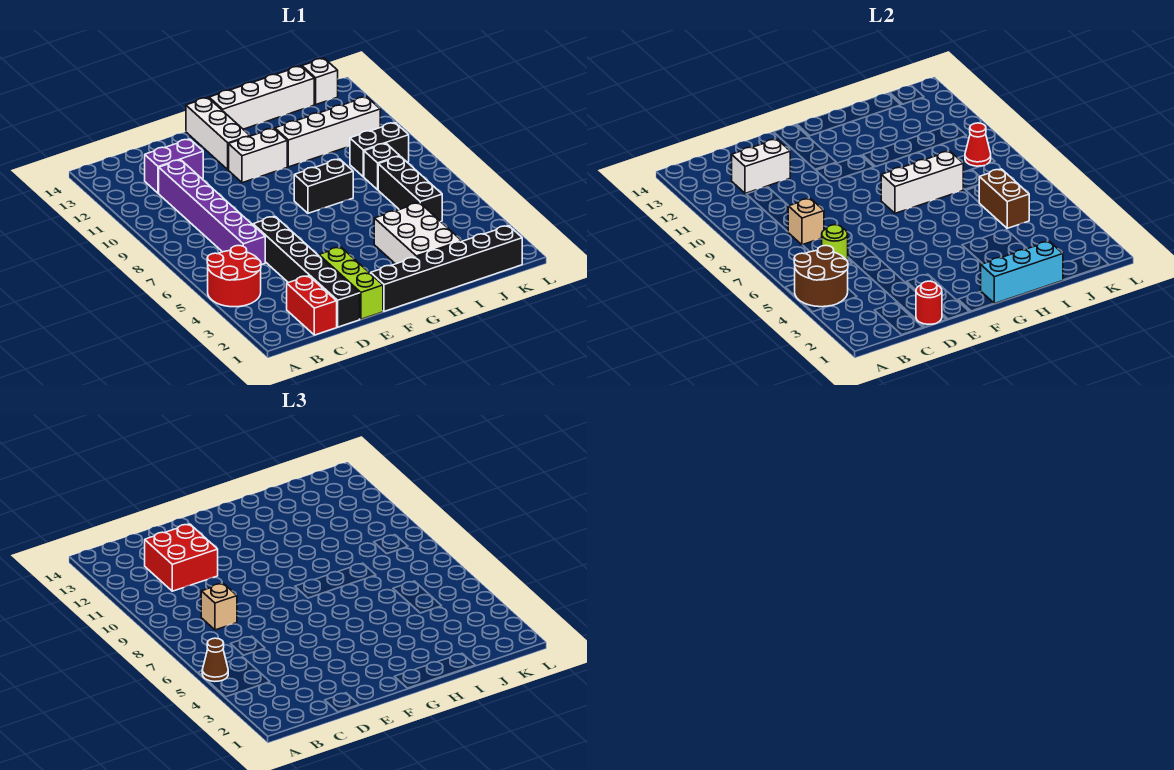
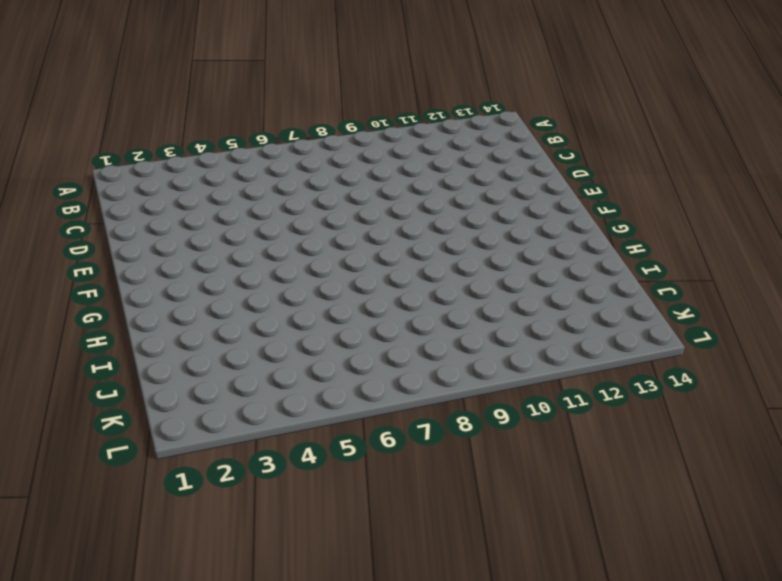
none -> red 2x2 round brick [207,245,261,307]
none -> red 1x2 brick [287,276,337,335]
none -> purple 1x6 brick [159,160,265,265]

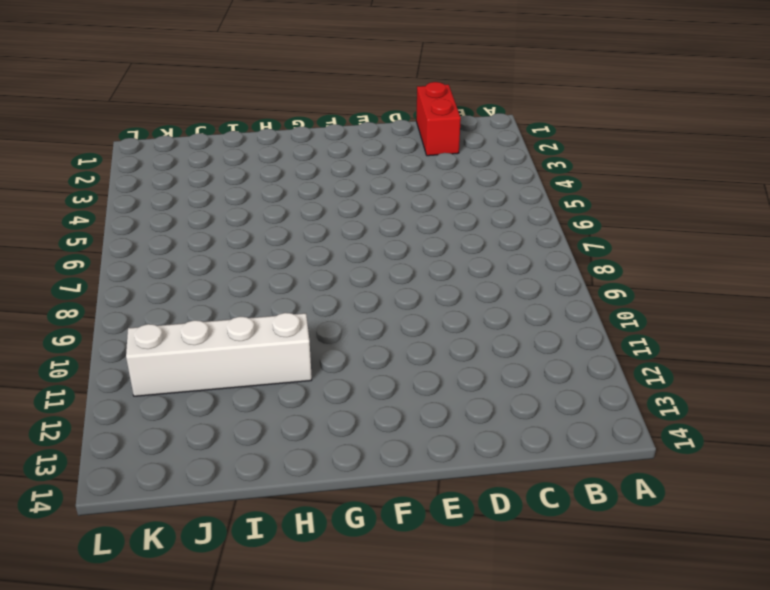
none -> red 2x2 round brick [207,245,261,307]
none -> purple 1x6 brick [159,160,265,265]
none -> purple 1x2 brick [145,139,203,193]

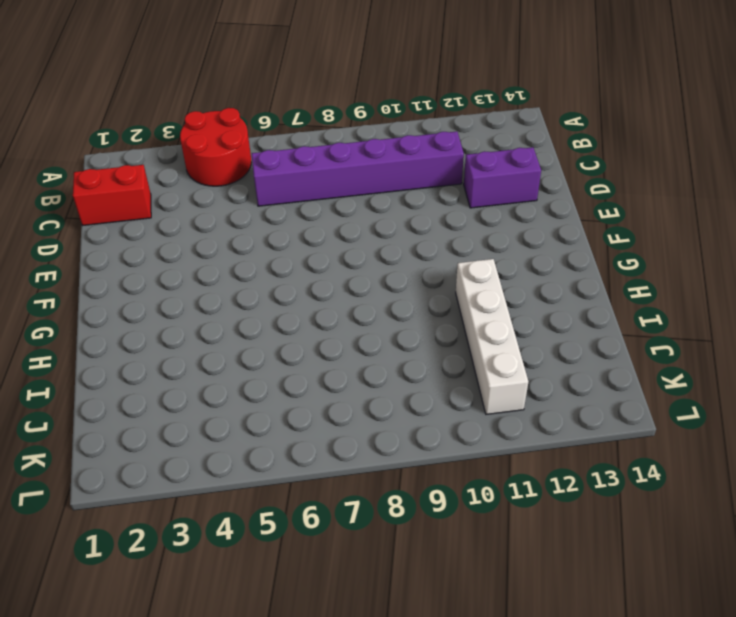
purple 1x2 brick [464,147,541,208] -> purple 1x2 brick turned to [145,139,203,193]
none -> black 1x6 brick [253,217,360,327]
none -> lime 1x3 brick [319,247,383,319]
none -> black 1x6 brick [371,226,522,311]

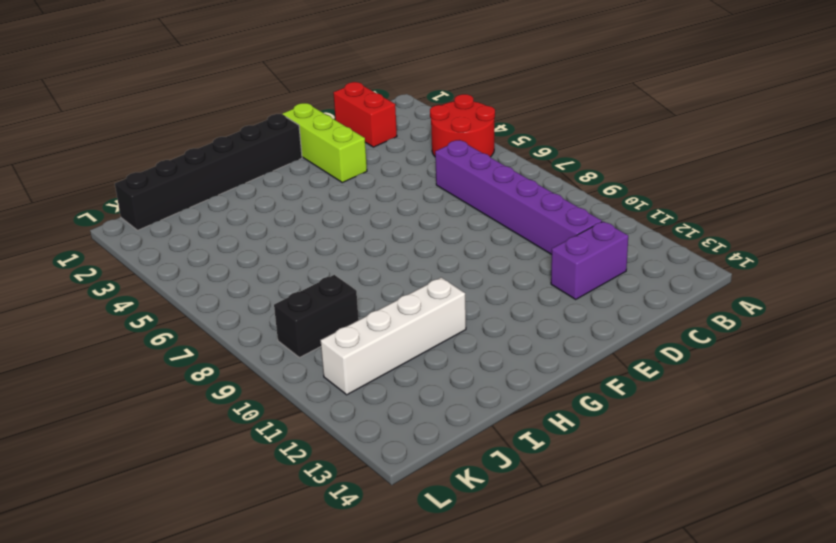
none -> black 1x6 brick [253,217,360,327]
none -> white 1x2 brick [229,128,287,183]
none -> white 1x3 brick [186,98,250,170]

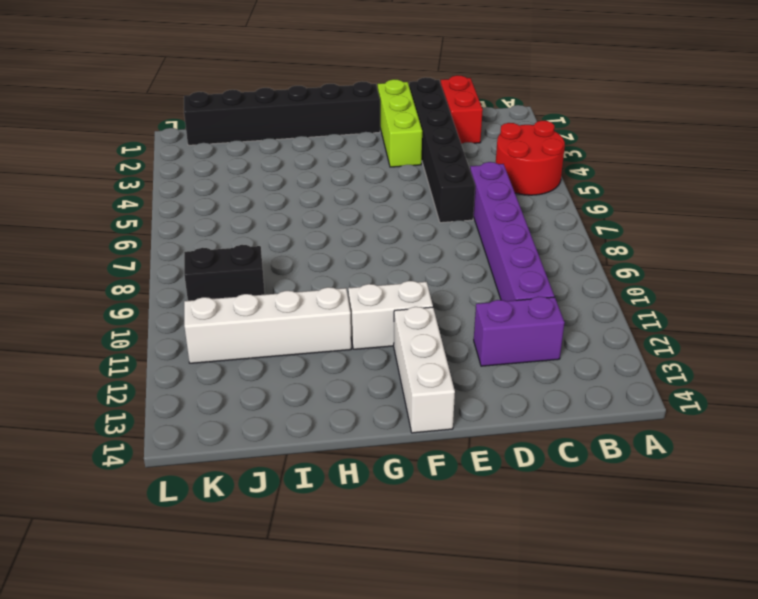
none -> black 1x2 brick [294,159,353,213]
none -> white 1x4 brick [209,66,314,129]
none -> white 2x3 brick [374,203,462,264]

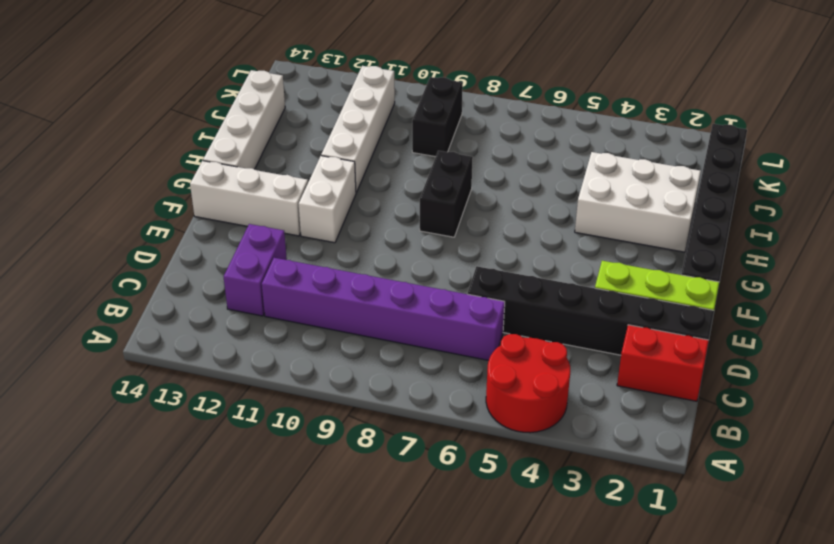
none -> black 1x3 brick [378,156,442,221]
none -> black 1x1 brick [364,143,399,190]
none -> white 1x1 brick [302,58,338,104]

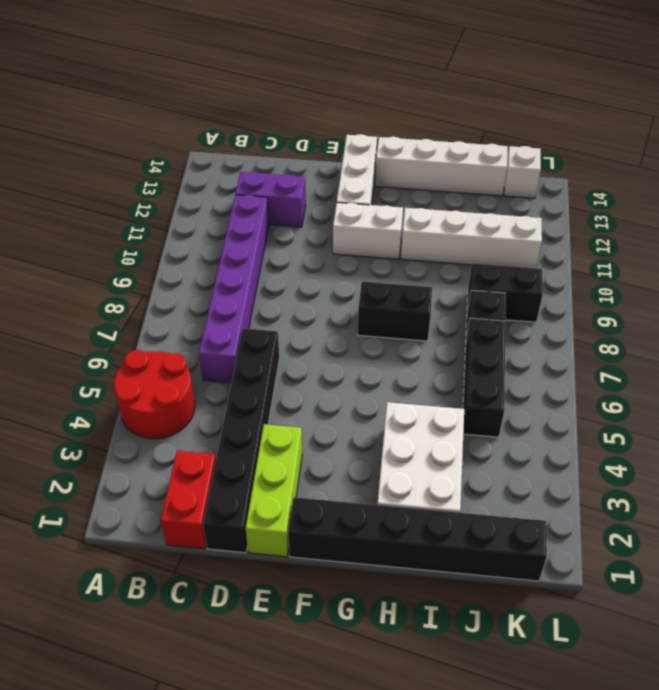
none -> brown 2x2 round brick [794,245,848,307]
none -> lime 1x1 round brick [822,225,848,261]
none -> tan 1x1 brick [788,199,824,245]

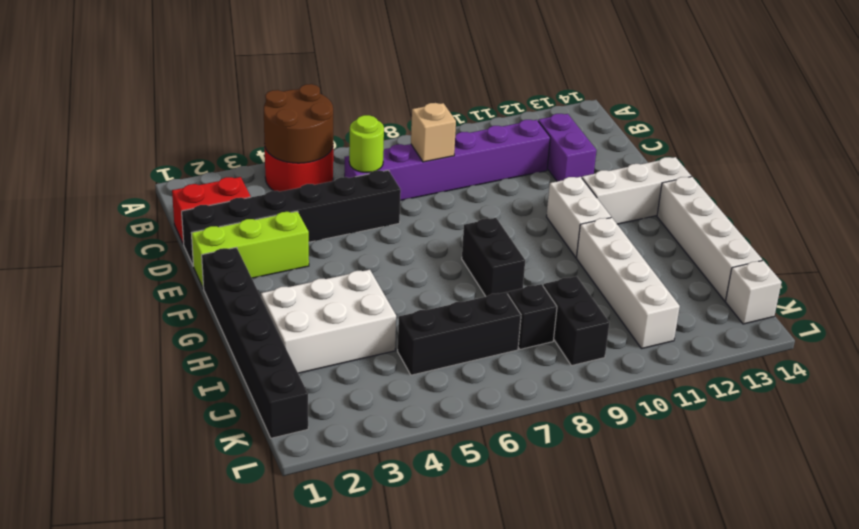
none -> white 1x2 brick [732,139,790,193]
none -> red 1x1 round brick [916,281,942,325]
none -> cyan 1x3 brick [981,241,1063,304]

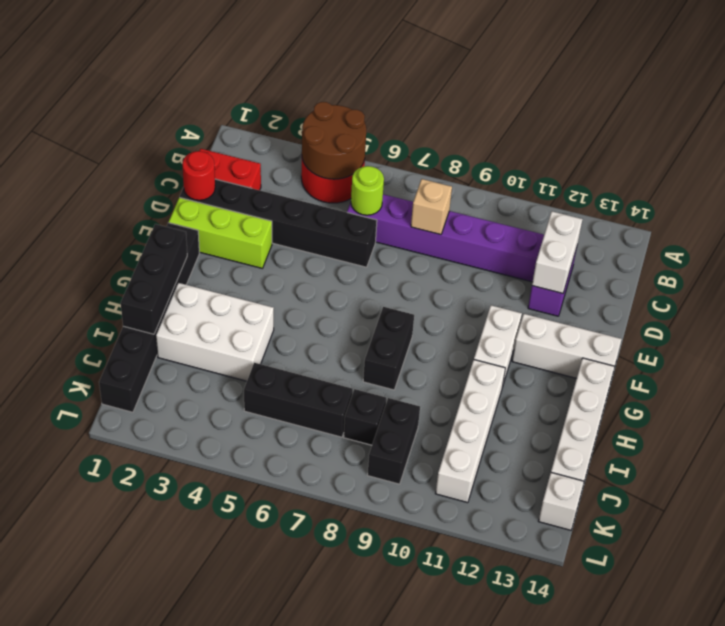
black 1x3 brick [121,224,187,334] -> cyan 1x3 brick [981,241,1063,304]
none -> white 1x3 brick [881,151,963,213]
none -> brown 1x2 brick [979,169,1029,228]
none -> red 1x1 cone [965,123,991,166]

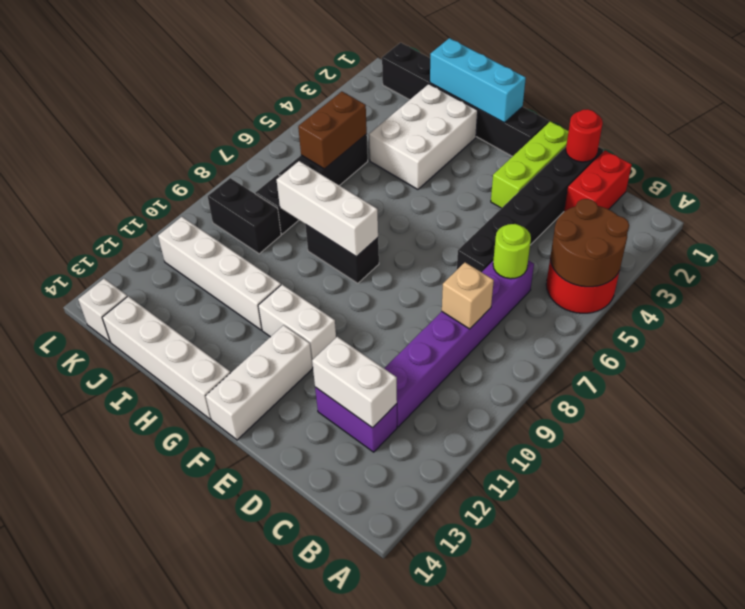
none -> red 1x1 cone [965,123,991,166]
none -> brown 1x1 cone [202,638,228,682]
none -> tan 1x1 brick [201,584,237,630]

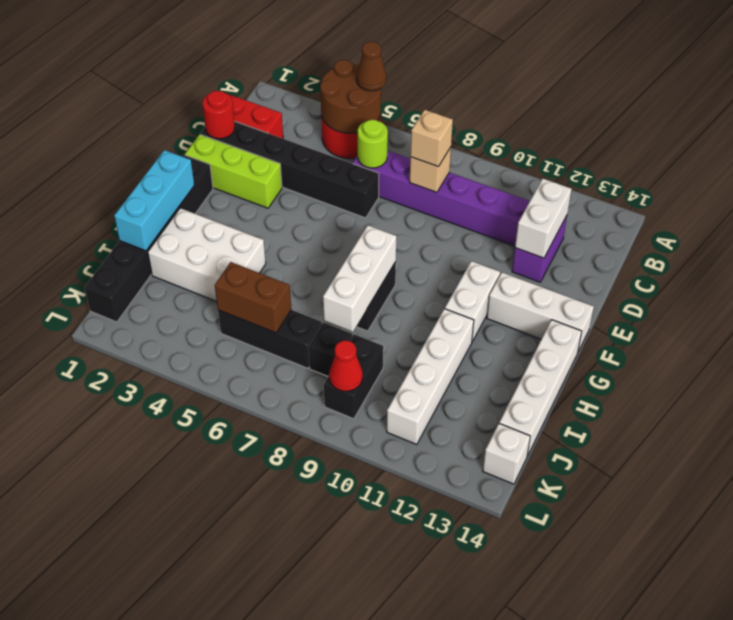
none -> red 2x2 brick [145,524,218,591]

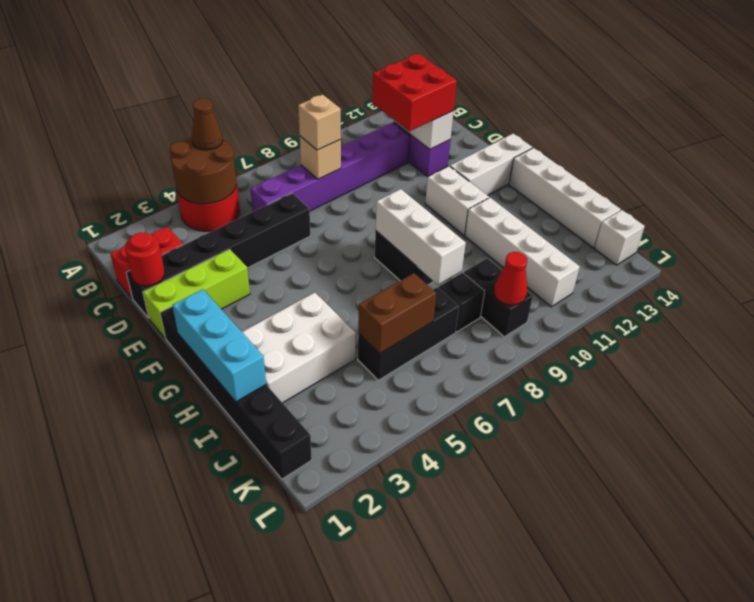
none -> lime 1x1 round brick [822,225,848,261]

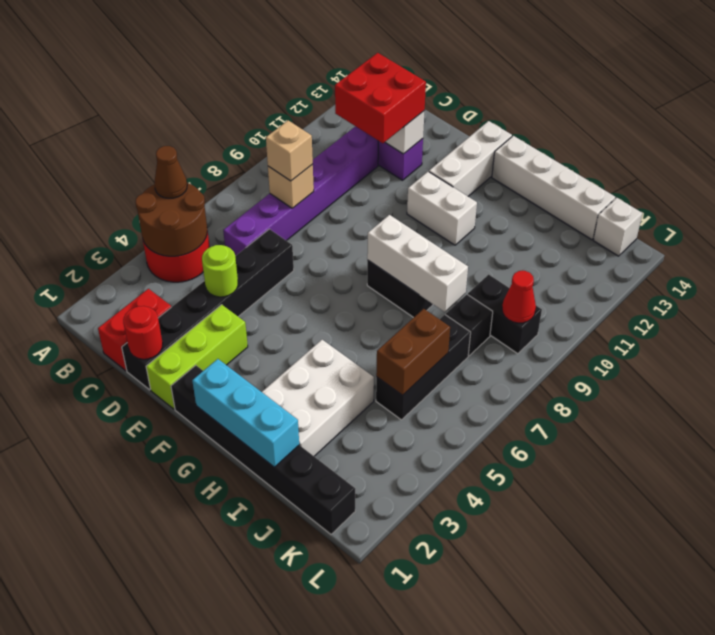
lime 1x1 round brick [202,245,238,297] -> lime 1x1 round brick moved to [822,225,848,261]
none -> white 1x4 brick [275,97,380,167]

